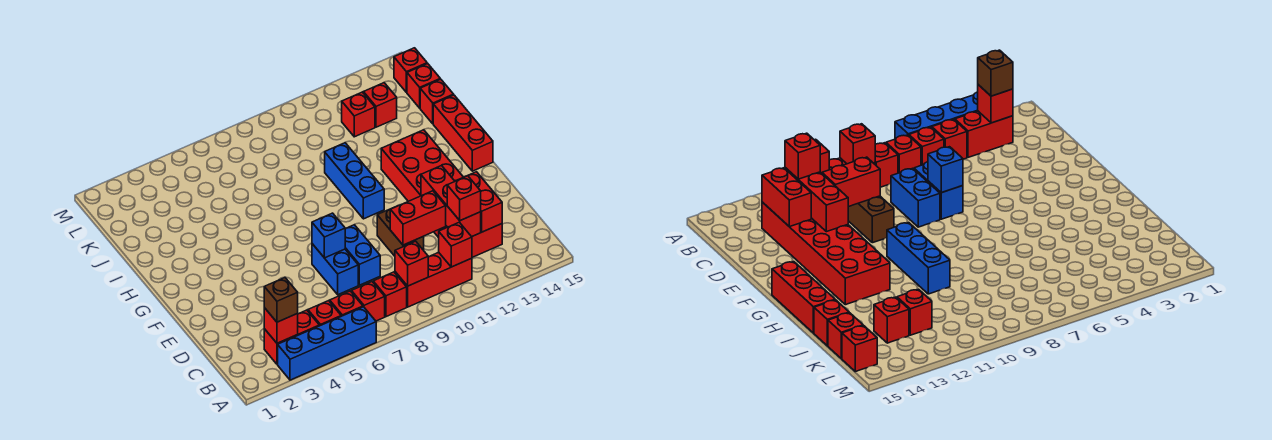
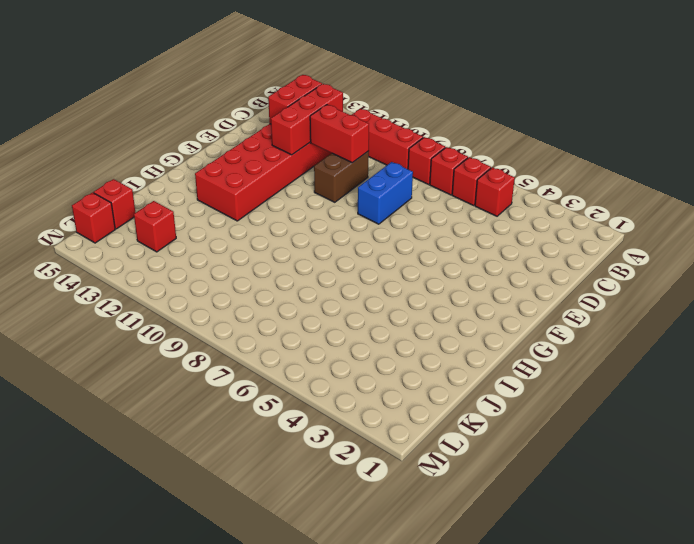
none -> blue 1x4 brick [278,307,376,380]
none -> red 1x2 brick [264,310,319,364]
none -> blue 1x2 brick [312,244,358,295]

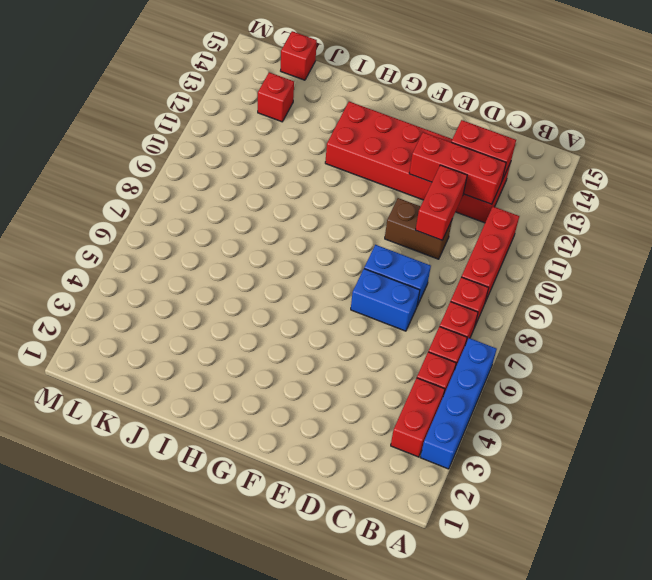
none -> blue 1x3 brick [325,143,384,219]
none -> red 1x3 brick [433,95,493,171]
none -> red 1x1 brick [420,79,454,124]

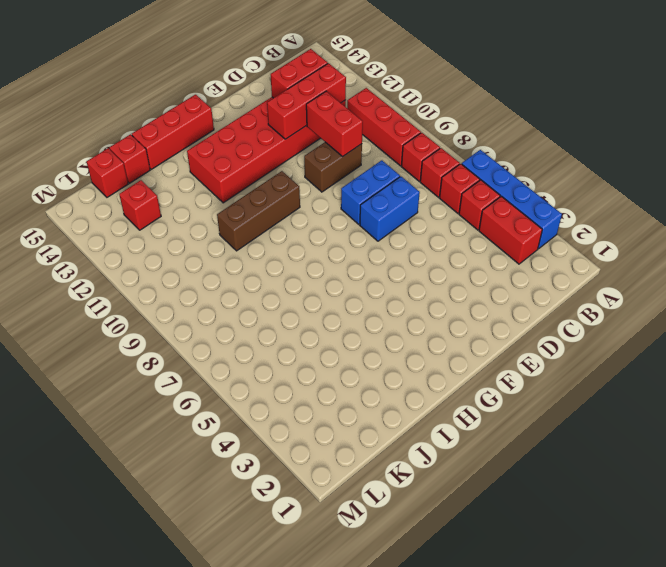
brown 1x3 brick [217,171,300,251] -> blue 1x3 brick [325,143,384,219]
none -> red 1x1 brick [342,92,375,137]
none -> red 1x1 brick [394,48,427,92]
none -> red 1x1 brick [264,308,298,343]

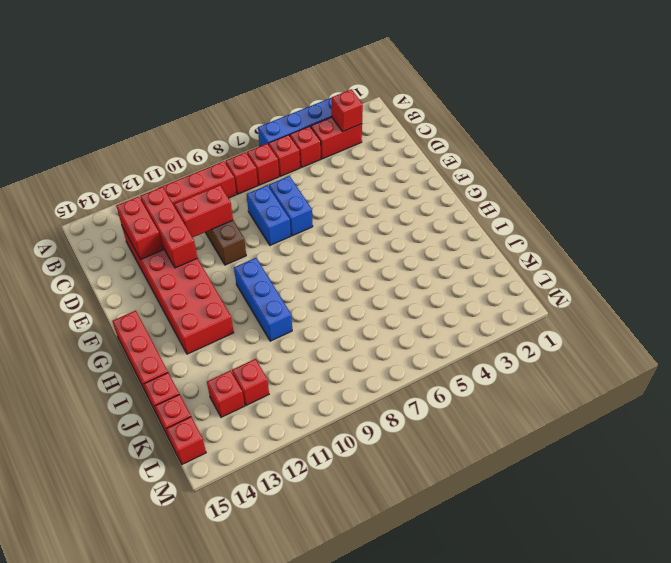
none -> red 1x1 brick [395,241,428,286]
none -> red 1x1 brick [439,222,472,267]
none -> blue 1x1 brick [312,213,345,258]

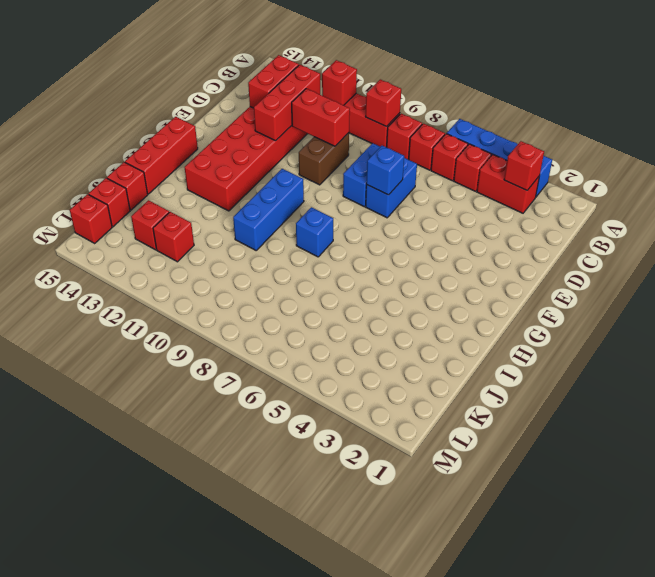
blue 1x1 brick [296,207,333,257] -> none
none -> brown 1x1 brick [264,277,298,322]
none -> red 1x1 brick [447,176,481,221]

